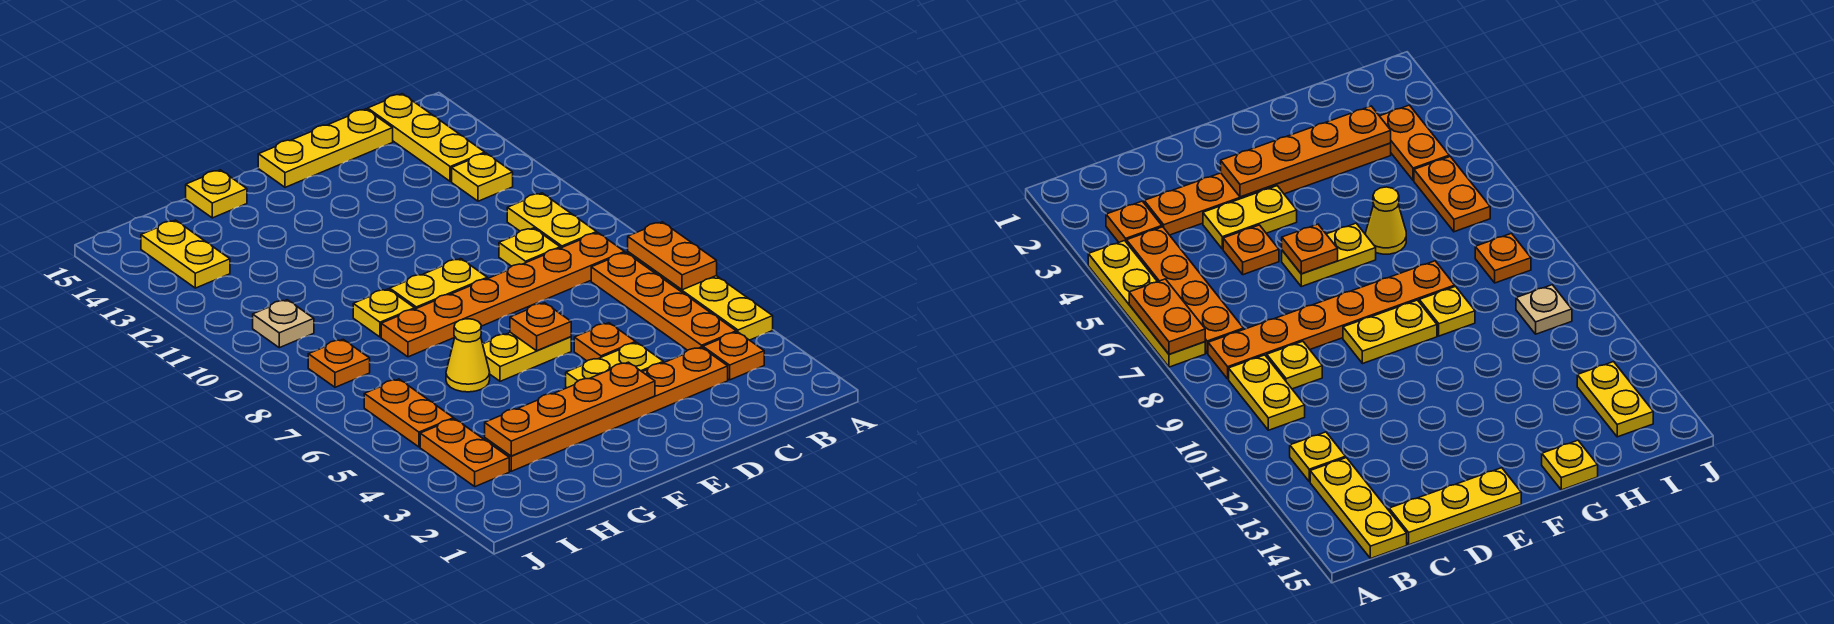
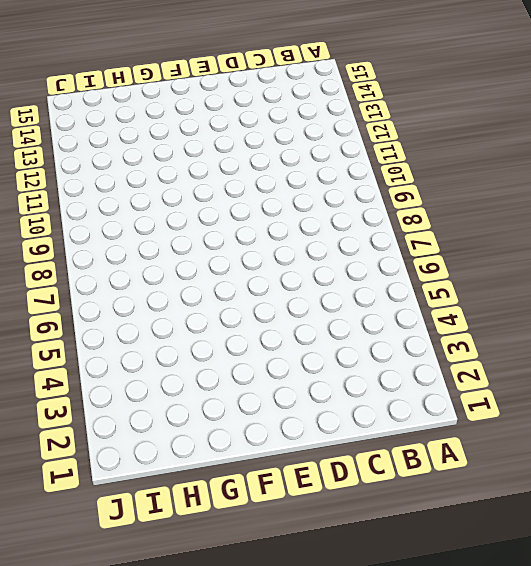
none -> yellow 1x4 plate [628,252,773,340]
none -> orange 1x1 plate [703,332,764,380]
none -> orange 1x4 plate [591,253,736,350]

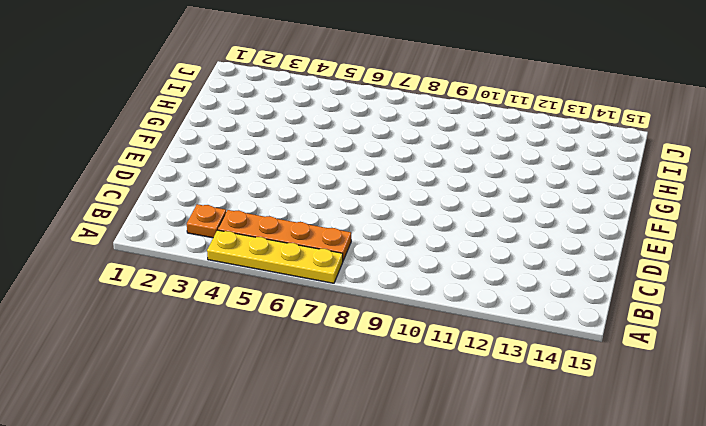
none -> orange 1x6 plate [381,233,625,357]
none -> yellow 1x2 plate [507,193,597,248]
none -> yellow 1x1 plate [452,153,513,201]

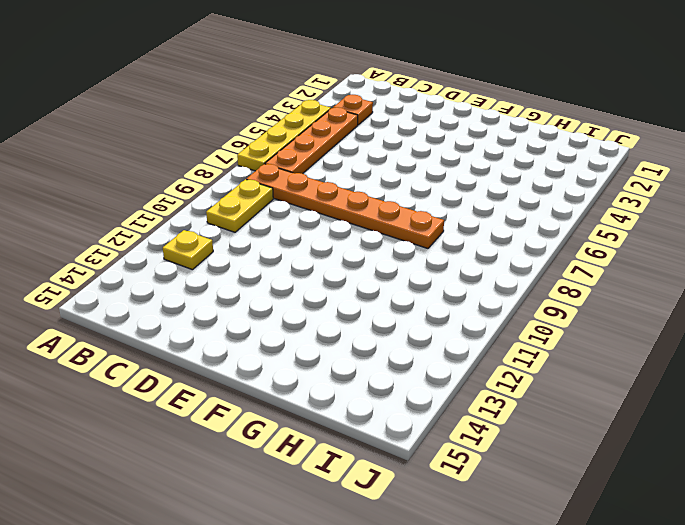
none -> yellow 1x3 plate [368,94,485,181]
none -> orange 1x6 plate [485,347,728,471]
none -> yellow 1x1 plate [499,228,560,266]

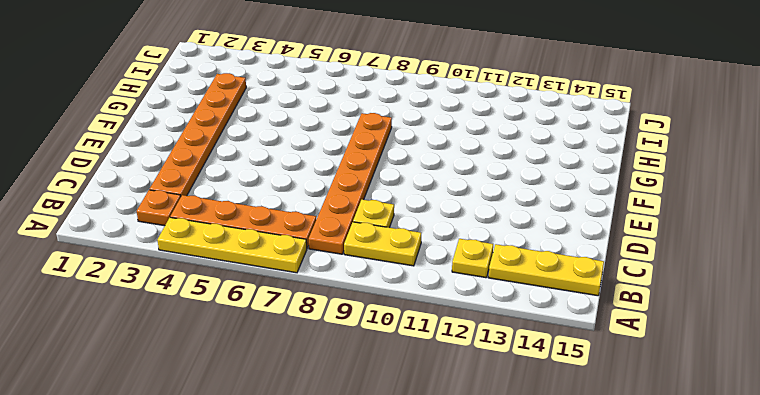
none -> yellow 1x3 plate [258,109,393,187]
none -> yellow 1x2 plate [566,343,663,388]
none -> orange 1x1 plate [574,323,636,361]

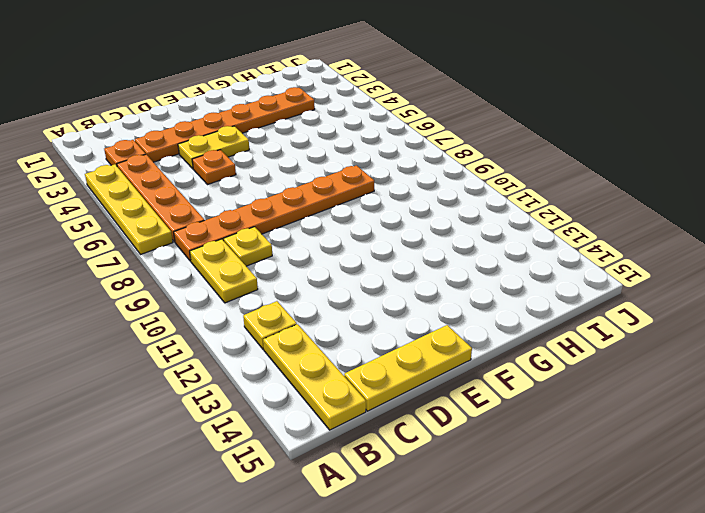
none -> yellow 1x2 plate [483,332,571,381]
none -> yellow 1x2 plate [390,259,487,309]
none -> yellow 1x1 cone [446,319,490,392]

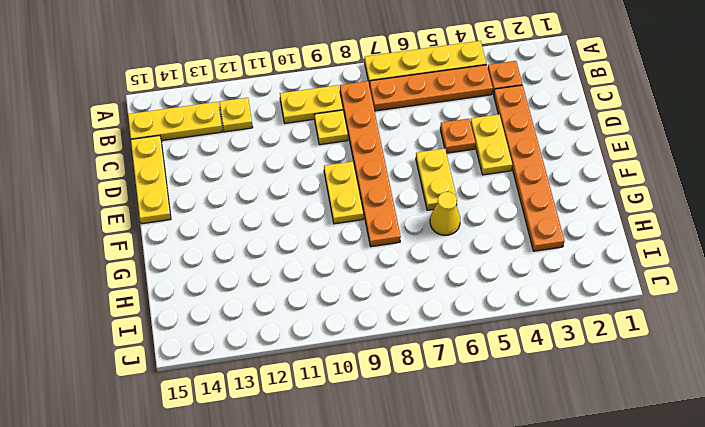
none -> yellow 1x1 plate [353,289,415,337]
none -> yellow 1x1 plate [186,170,247,218]
none -> orange 1x2 plate [420,419,509,487]

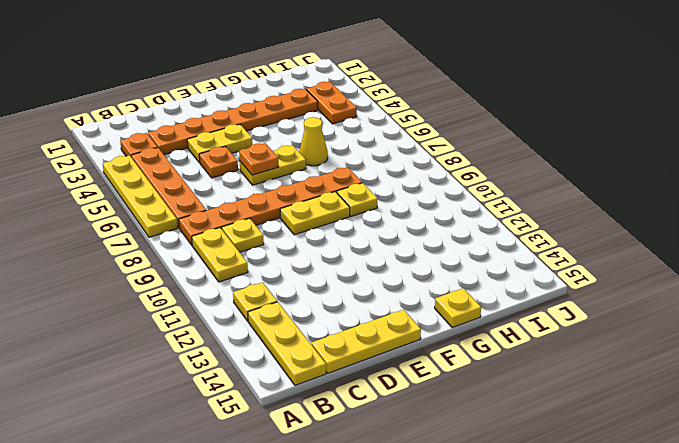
none -> orange 1x2 plate [364,379,454,447]
none -> orange 1x1 plate [308,339,370,387]
none -> tan 1x1 plate [253,300,314,348]

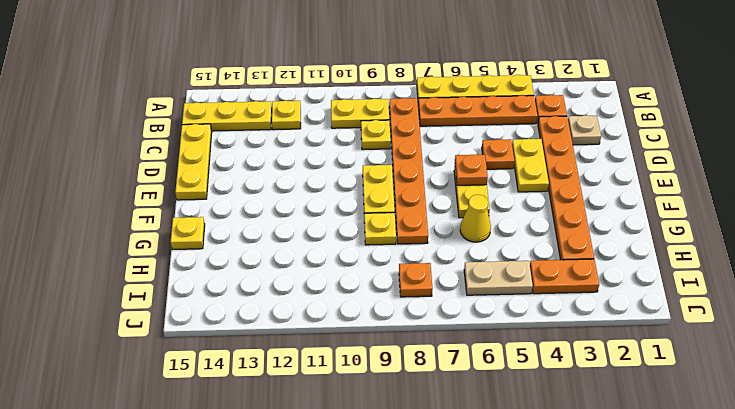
tan 1x1 plate [568,115,601,145] -> tan 1x1 plate moved to [253,300,314,348]
tan 1x2 plate [464,261,533,295] -> orange 1x2 plate [364,379,454,447]
none -> yellow 1x2 plate [141,220,230,288]
none -> orange 1x2 plate [628,222,717,290]
none -> orange 1x4 plate [485,362,655,456]

